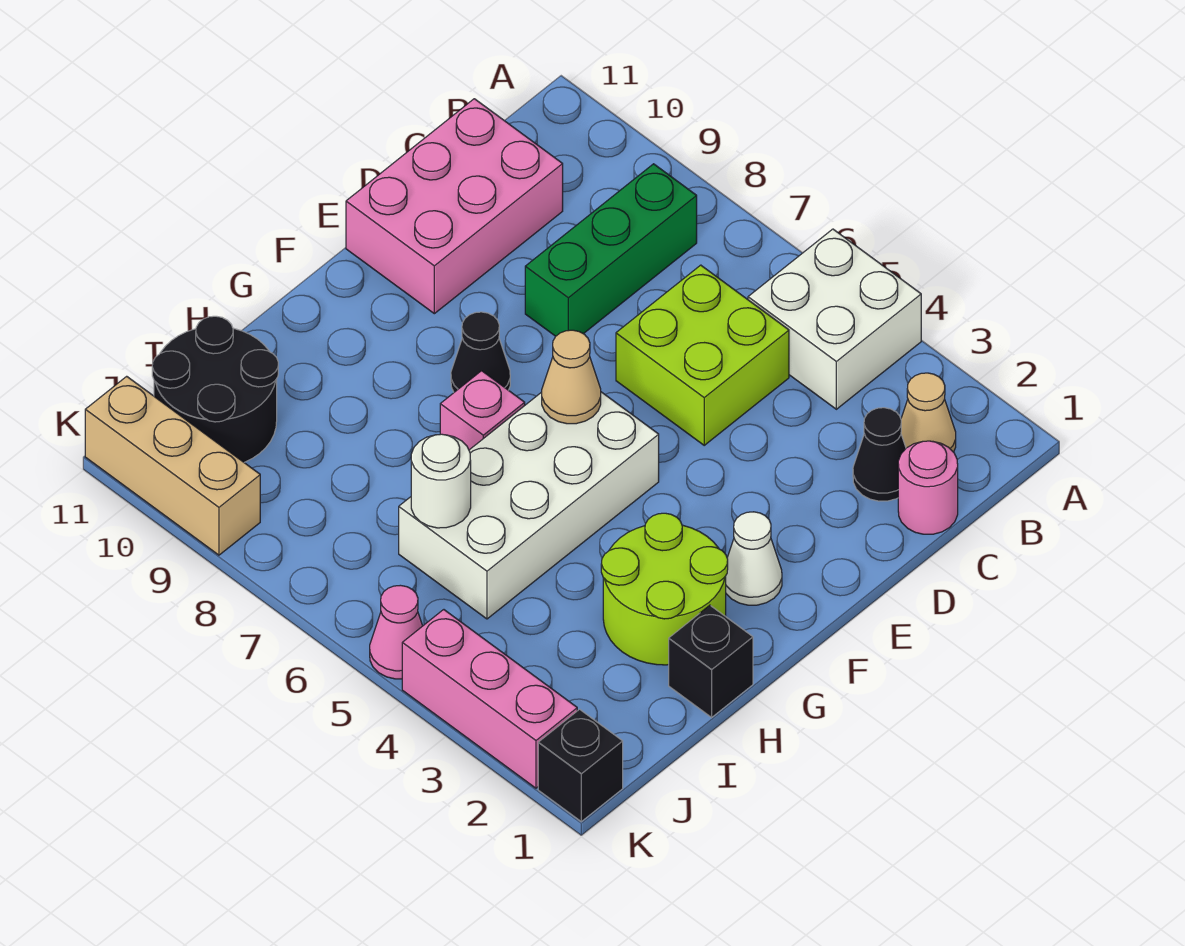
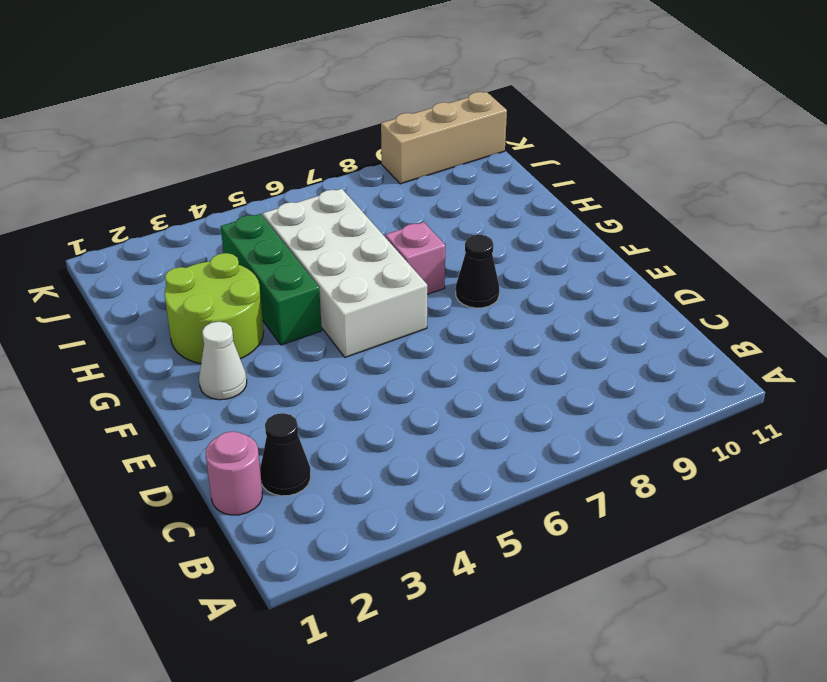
green 1x3 brick [221,214,322,345] -> green 1x3 brick moved to [525,164,697,336]
none -> white 2x2 brick [748,229,921,409]
none -> tan 1x1 cone [901,373,956,452]
none -> lime 2x2 brick [616,265,789,445]

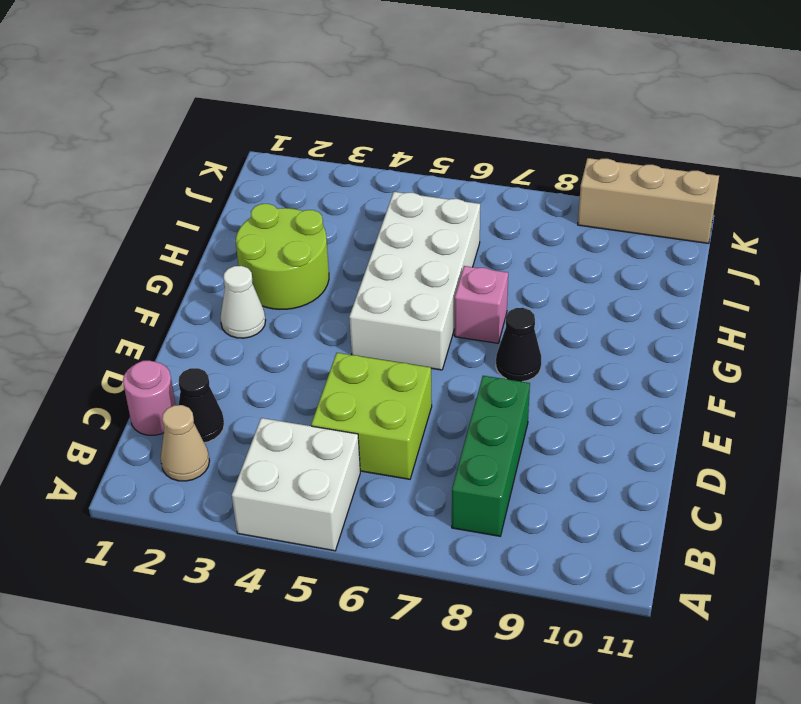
none -> pink 2x3 brick [346,99,563,314]
none -> black 1x1 brick [669,605,753,717]
none -> black 2x2 round brick [152,316,278,462]

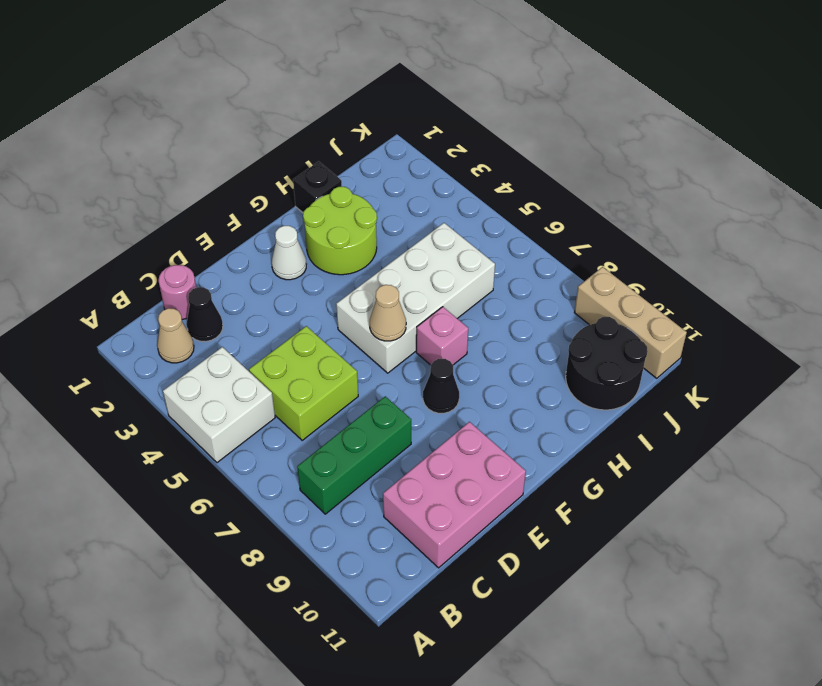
none -> black 1x1 brick [538,709,623,821]
none -> pink 1x3 brick [402,610,577,788]
none -> pink 1x1 cone [370,585,422,679]

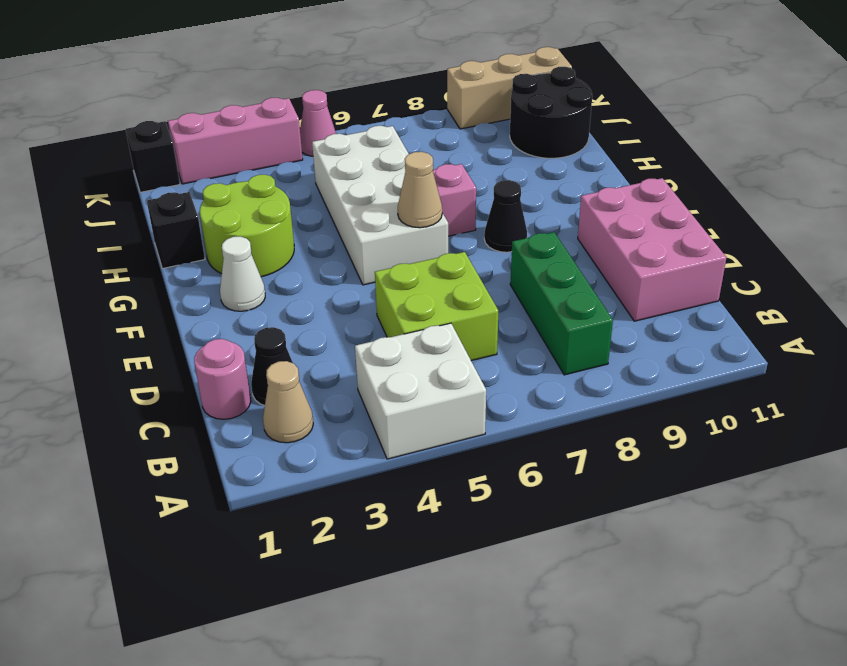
none -> white 1x1 round brick [411,434,471,528]

